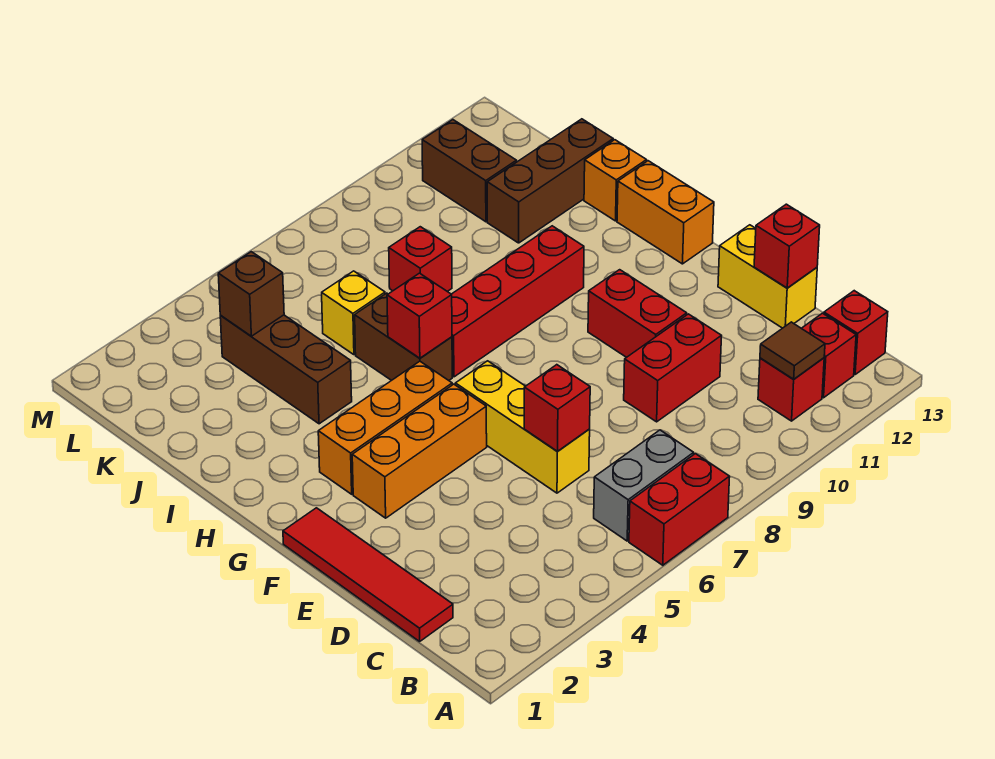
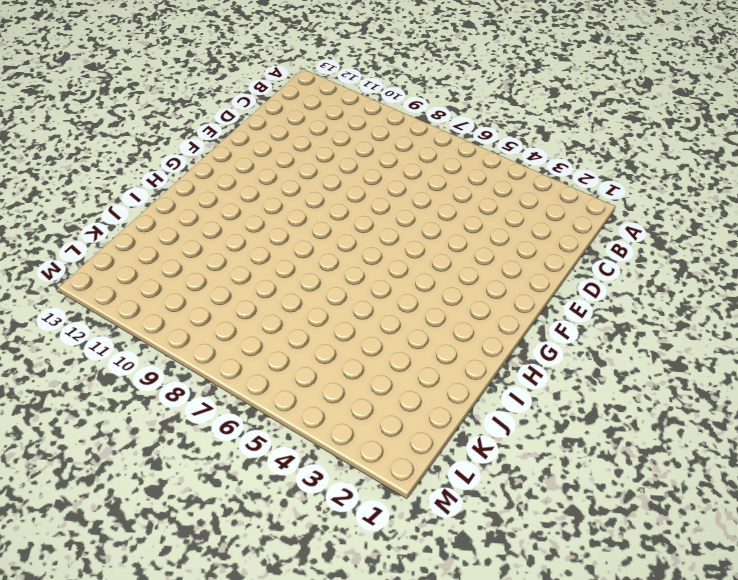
none -> red 1x2 brick [629,454,730,565]
none -> grey 1x2 brick [594,430,694,541]
none -> red 1x1 brick [758,358,824,421]

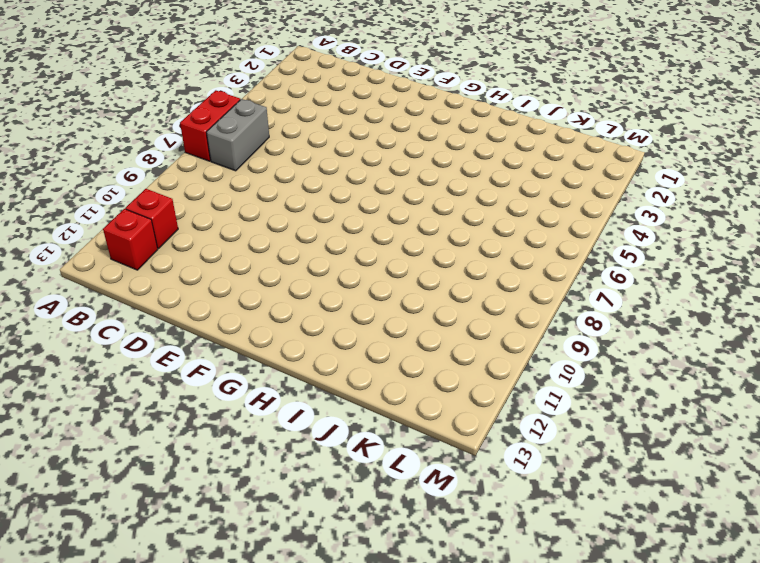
none -> red 1x1 brick [824,291,888,374]
none -> red 1x4 tile [283,508,453,641]
none -> yellow 1x3 brick [455,361,590,493]

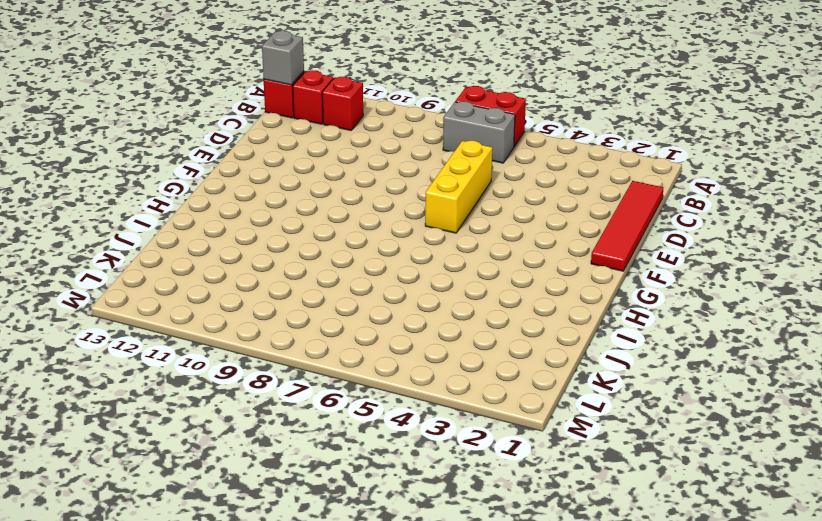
grey 1x1 brick [262,31,304,85] -> none
none -> red 1x2 brick [624,314,722,422]
none -> yellow 1x2 brick [718,225,817,328]
none -> red 1x2 brick [588,270,687,357]

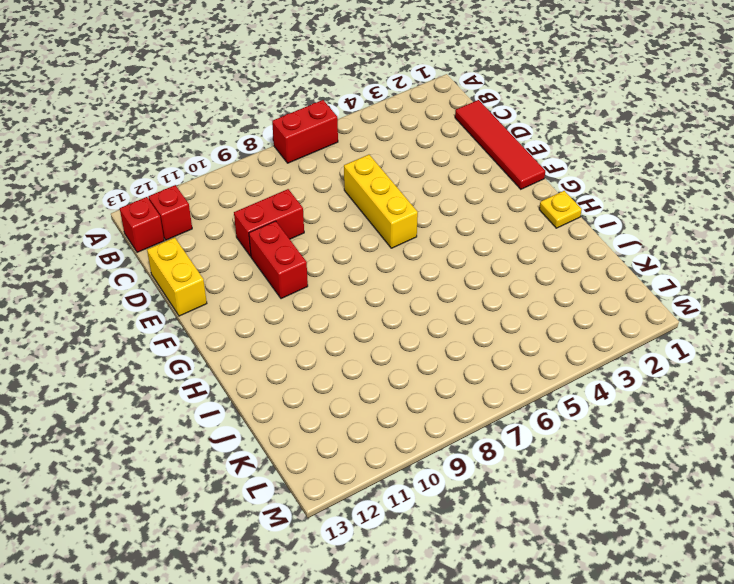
yellow 1x1 plate [539,191,582,228] -> none
none -> grey 1x2 brick [594,430,694,541]
none -> red 1x1 brick [758,358,824,421]
none -> orange 1x3 brick [352,384,487,518]

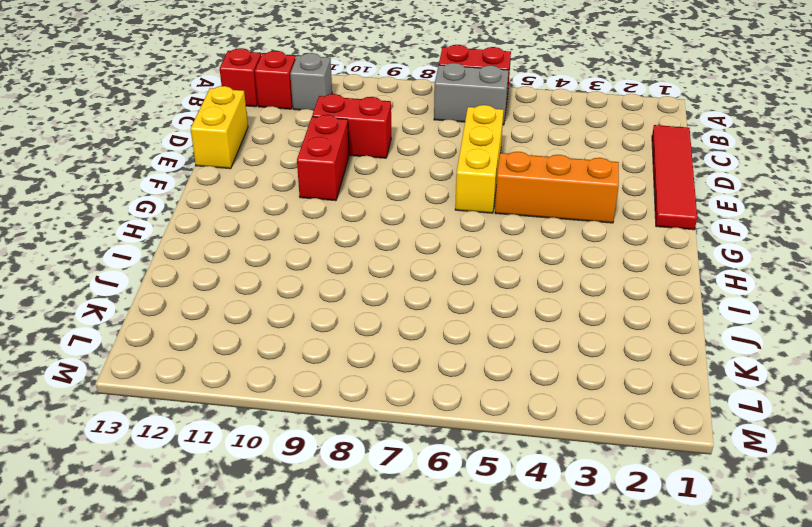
grey 1x1 brick [290,53,332,111] -> red 1x1 brick [758,358,824,421]
none -> orange 1x3 brick [318,361,452,494]
none -> orange 1x2 brick [617,161,714,264]
none -> brown 1x2 brick [355,293,452,380]

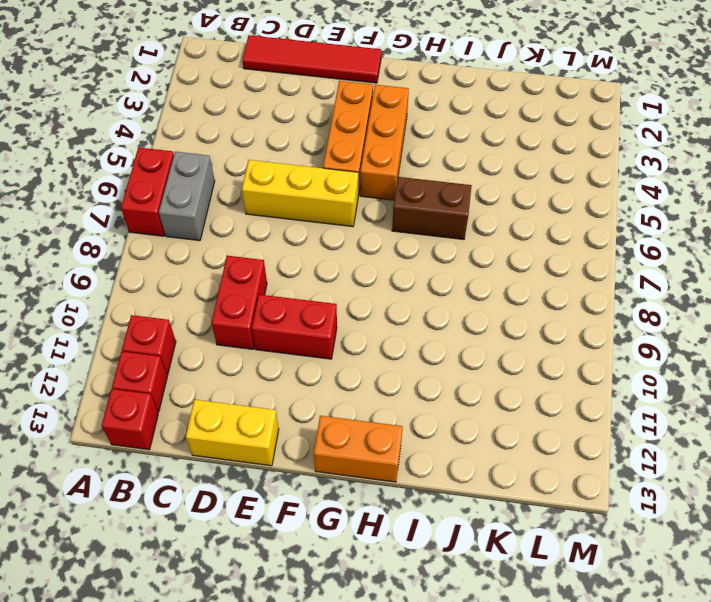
none -> red 1x4 brick [452,226,584,377]
none -> brown 1x3 brick [220,315,352,424]
none -> orange 1x1 brick [584,140,647,221]

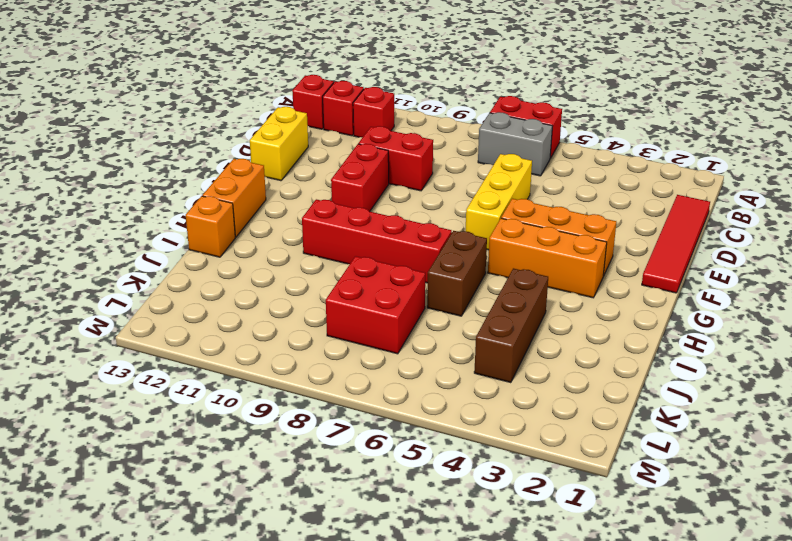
red 2x2 brick [326,256,425,354] -> red 1x1 brick [389,227,452,292]
none -> yellow 1x1 brick [322,271,385,355]
none -> brown 1x3 brick [487,119,613,243]
none -> brown 1x2 brick [422,120,517,222]

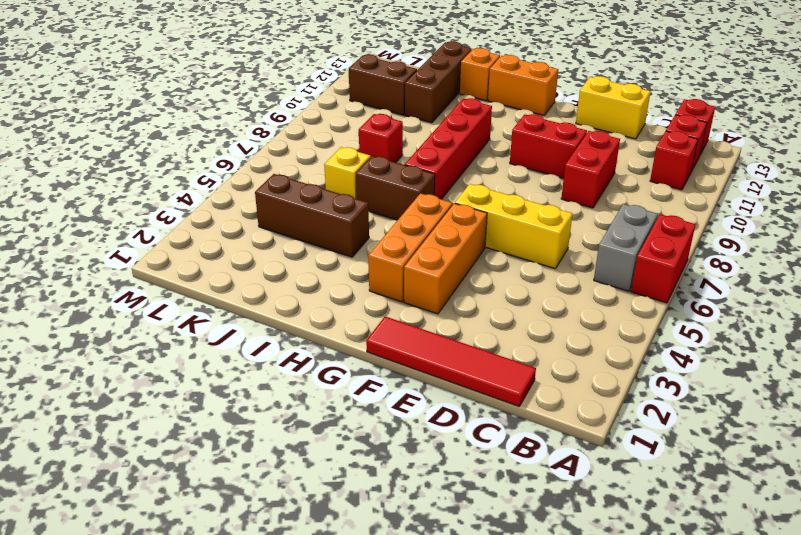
none -> brown 1x1 tile [760,322,825,379]
none -> red 1x1 brick [524,365,590,452]
none -> red 1x1 brick [754,204,820,288]

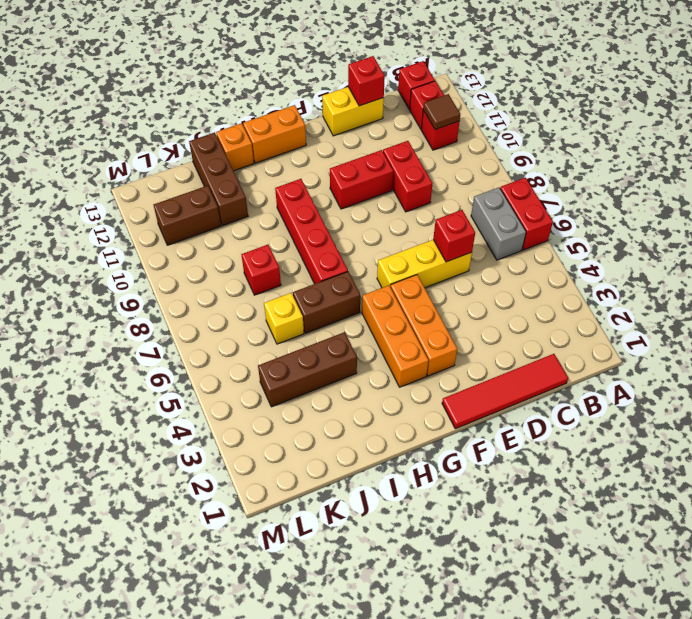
none -> red 1x1 brick [387,273,452,358]
none -> brown 1x1 brick [218,252,284,336]

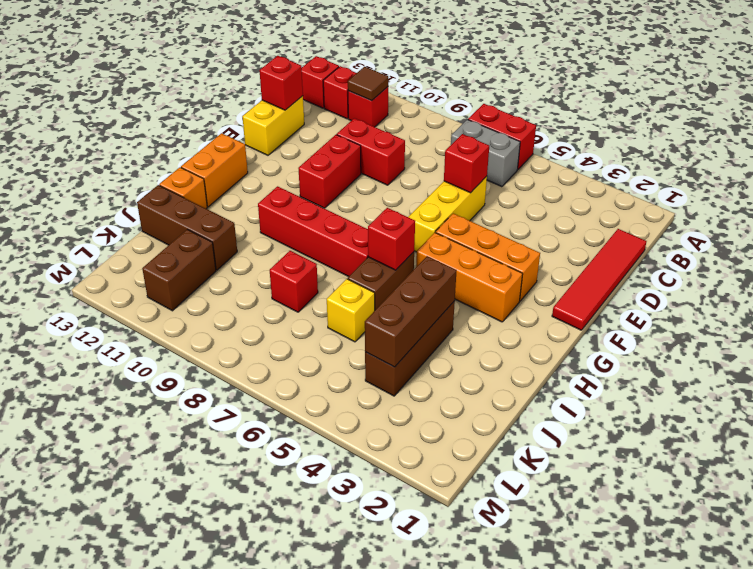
brown 1x3 brick [365,256,457,367] -> brown 1x1 brick [218,252,284,336]

